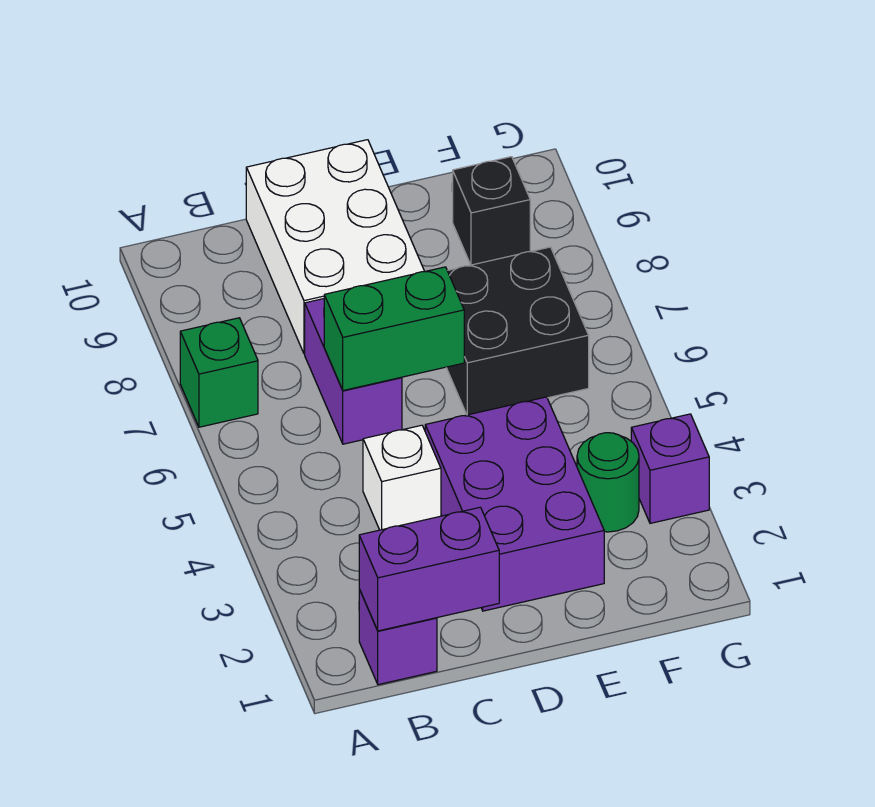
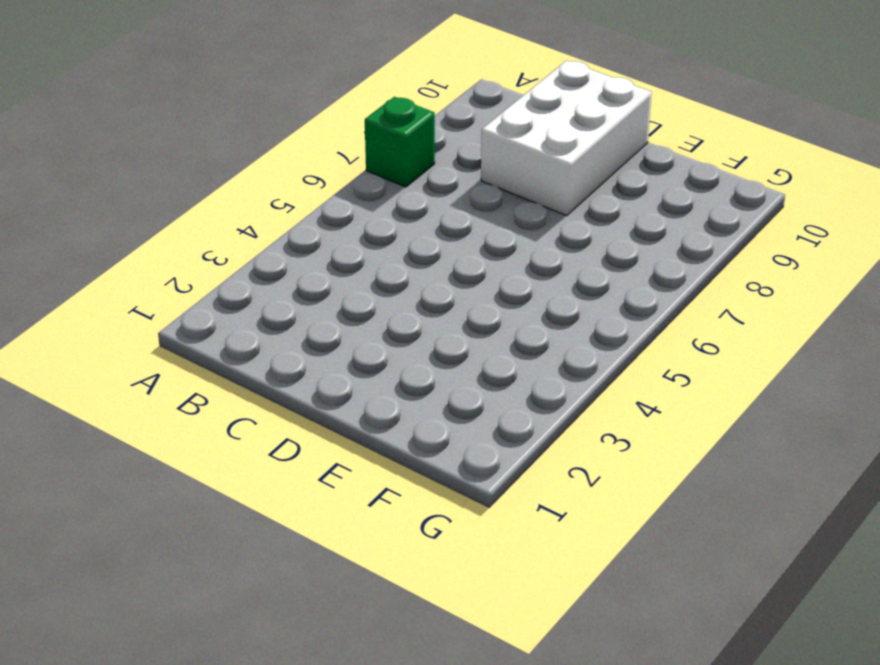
none -> purple 1x1 brick [359,589,437,685]
none -> white 1x1 brick [363,425,441,530]
none -> purple 1x2 brick [305,299,402,444]

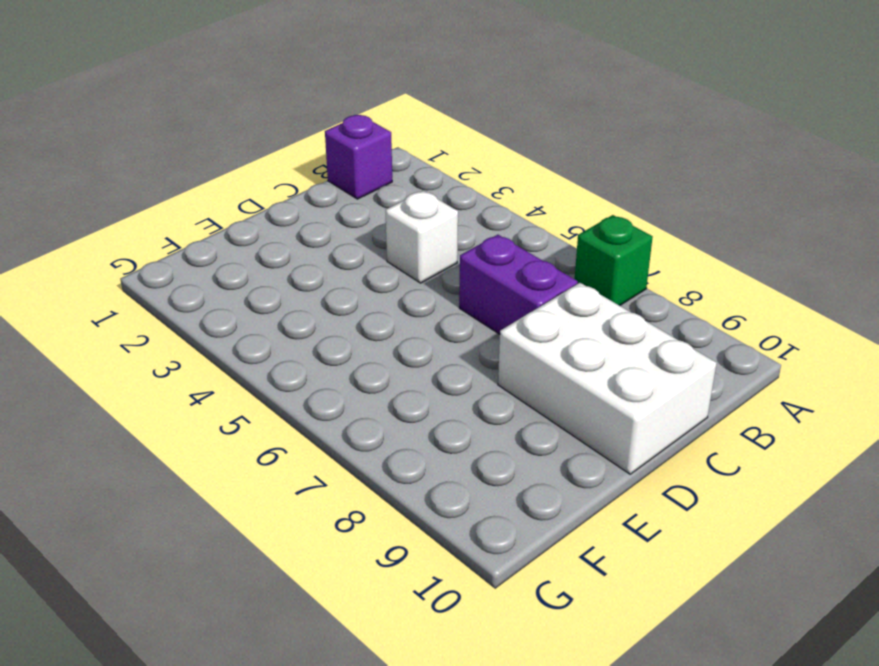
none -> purple 2x3 brick [425,397,604,611]
none -> black 2x2 brick [446,247,589,415]
none -> green 1x1 round brick [577,433,639,532]

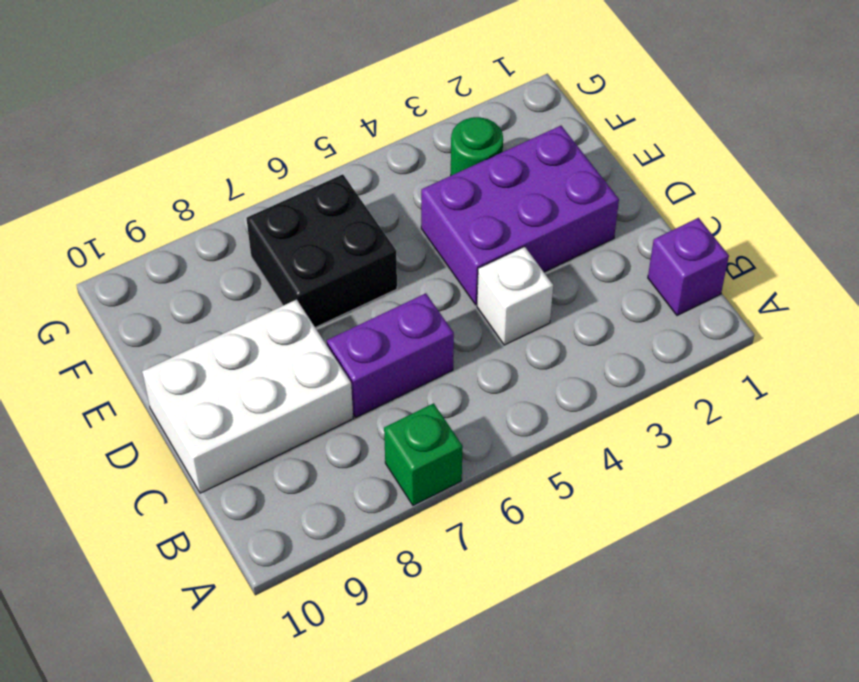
none -> black 1x1 brick [453,157,530,265]
none -> purple 1x1 brick [631,414,709,523]
none -> purple 1x2 brick [359,507,499,631]

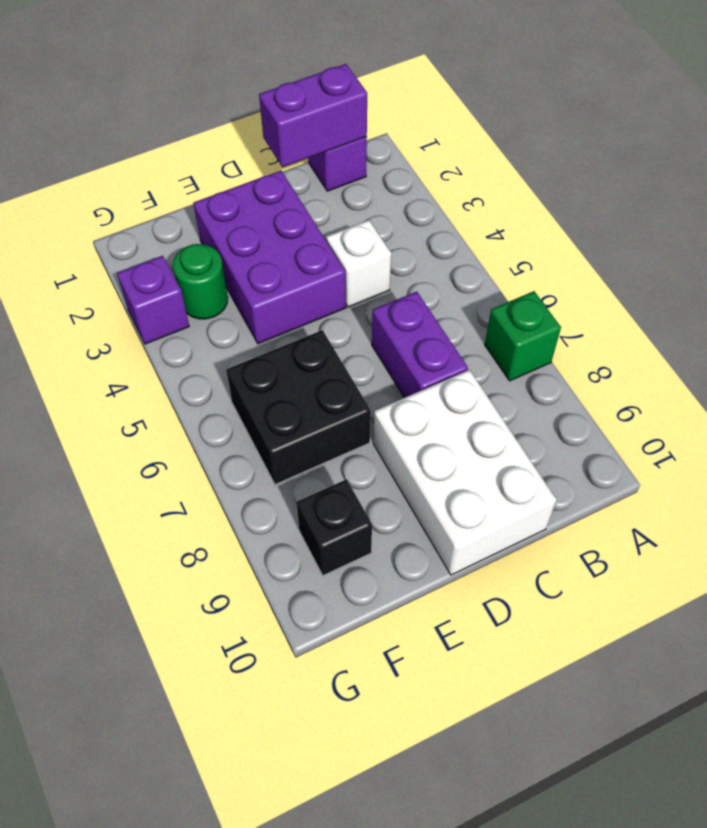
none -> green 1x2 brick [324,267,464,391]

